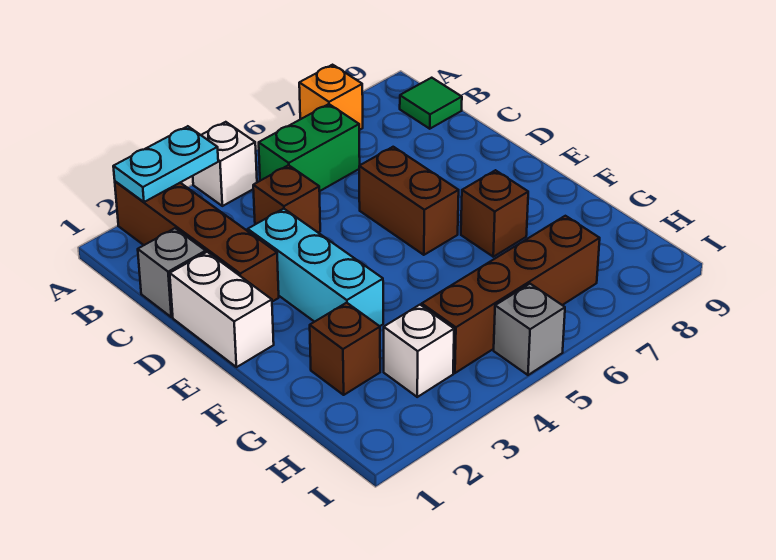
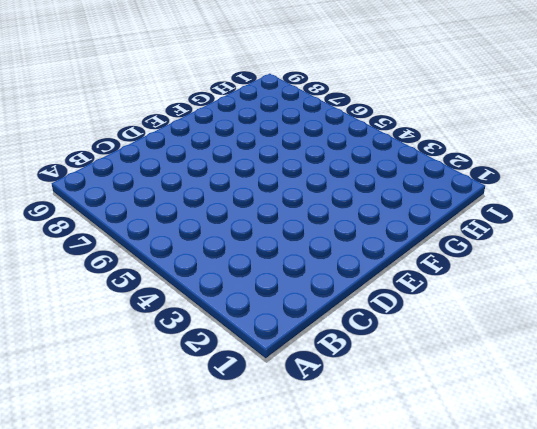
none -> brown 1x4 brick [115,181,279,302]
none -> white 1x1 brick [193,122,257,206]
none -> orange 1x1 brick [299,65,363,130]

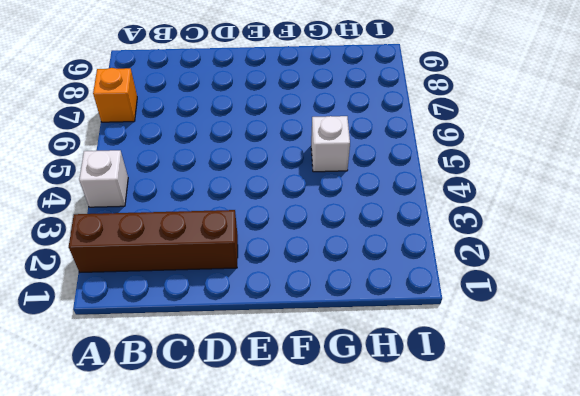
white 1x1 brick [311,116,350,172] -> white 1x1 brick moved to [384,305,454,397]
none -> green 1x2 brick [259,104,360,191]
none -> green 1x1 tile [400,78,462,129]
none -> grey 1x1 brick [138,228,206,317]

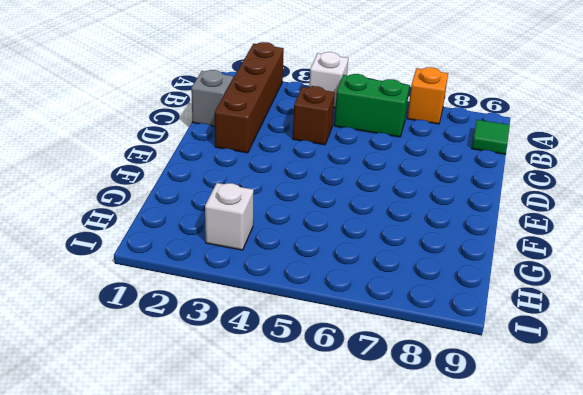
none -> white 1x2 brick [170,252,274,367]
none -> cyan 1x3 brick [248,209,383,326]
none -> brown 1x2 brick [359,147,459,255]

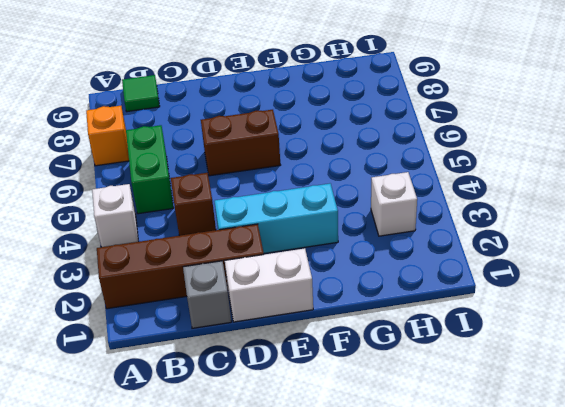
none -> brown 1x1 brick [461,170,528,257]
none -> brown 1x1 brick [310,303,380,395]
none -> brown 1x4 brick [422,216,600,373]

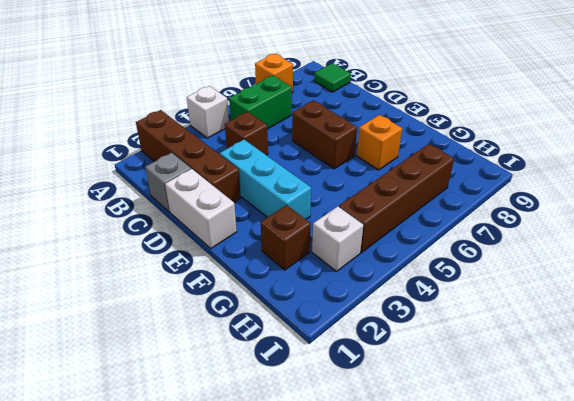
orange 1x1 brick [357,115,402,170] -> brown 1x1 brick [461,170,528,257]
none -> grey 1x1 brick [494,284,565,375]
none -> cyan 1x2 plate [113,126,218,202]

